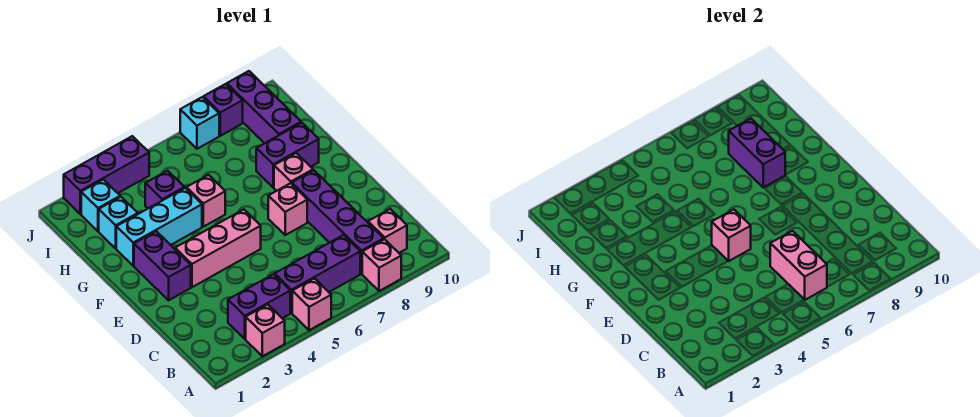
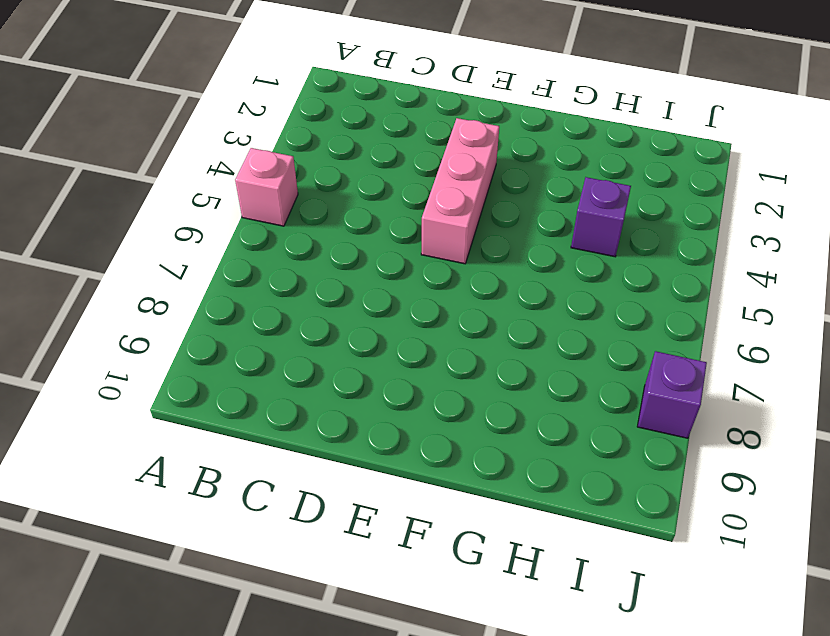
none -> pink 1x1 brick [246,305,285,356]
none -> pink 1x1 brick [362,239,401,291]
none -> purple 1x2 brick [228,274,290,339]

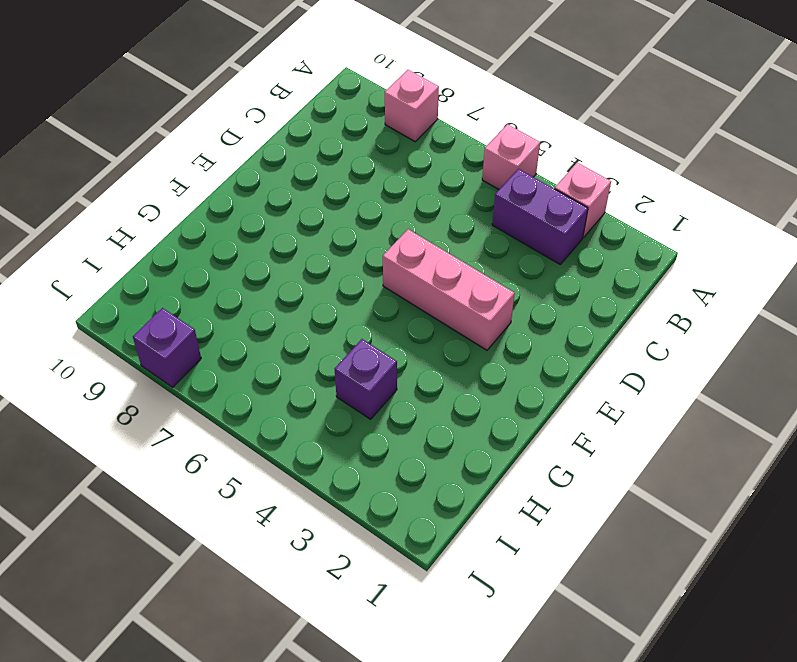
none -> purple 1x3 brick [275,235,360,313]
none -> purple 1x4 brick [292,170,384,274]
none -> pink 1x1 brick [368,209,407,253]

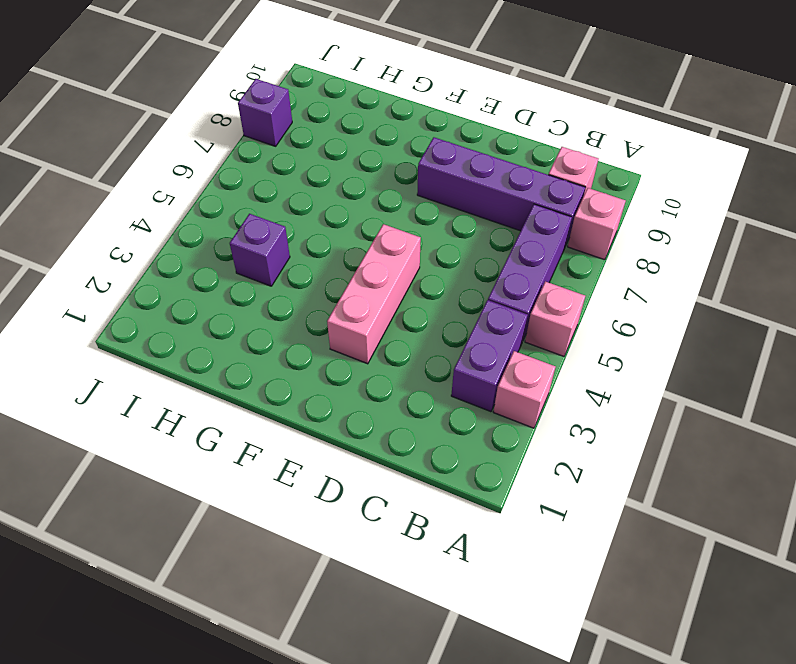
none -> purple 1x2 brick [134,231,191,300]
none -> pink 1x1 brick [268,183,307,235]
none -> pink 1x1 brick [274,153,313,191]

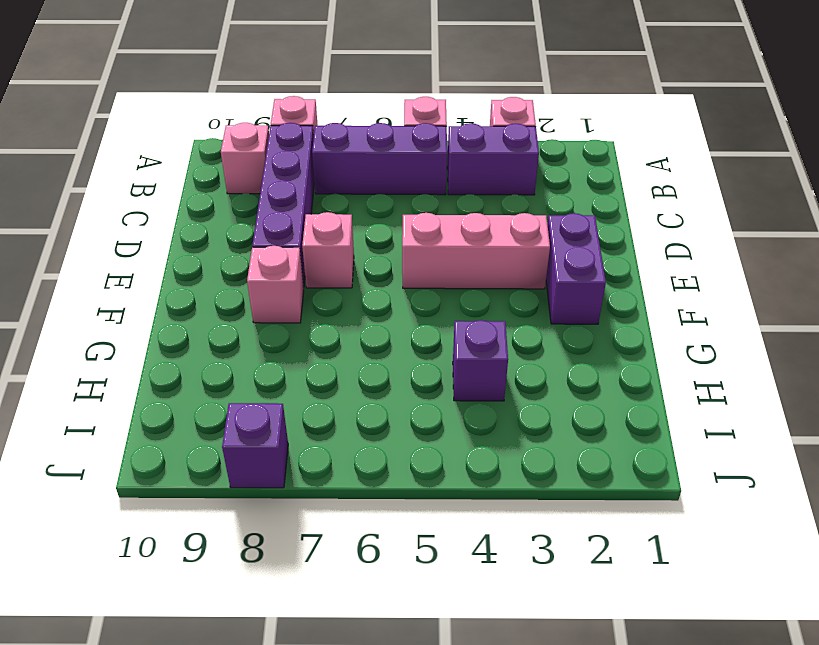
none -> cyan 1x3 brick [116,188,202,266]
none -> pink 1x1 brick [186,175,225,227]
none -> purple 1x2 brick [256,123,319,187]

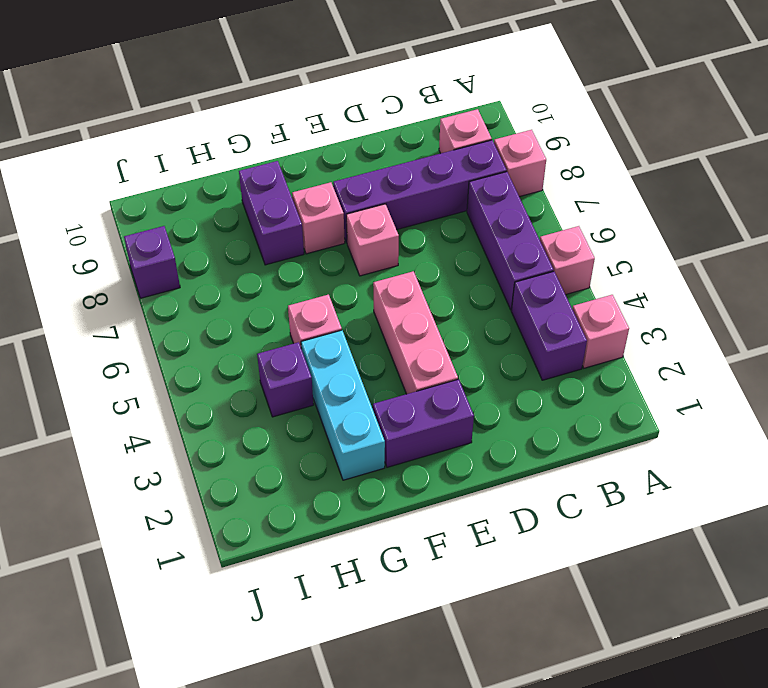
none -> cyan 1x1 brick [99,197,138,248]
none -> purple 1x3 brick [227,71,301,143]
none -> cyan 1x1 brick [81,179,120,231]

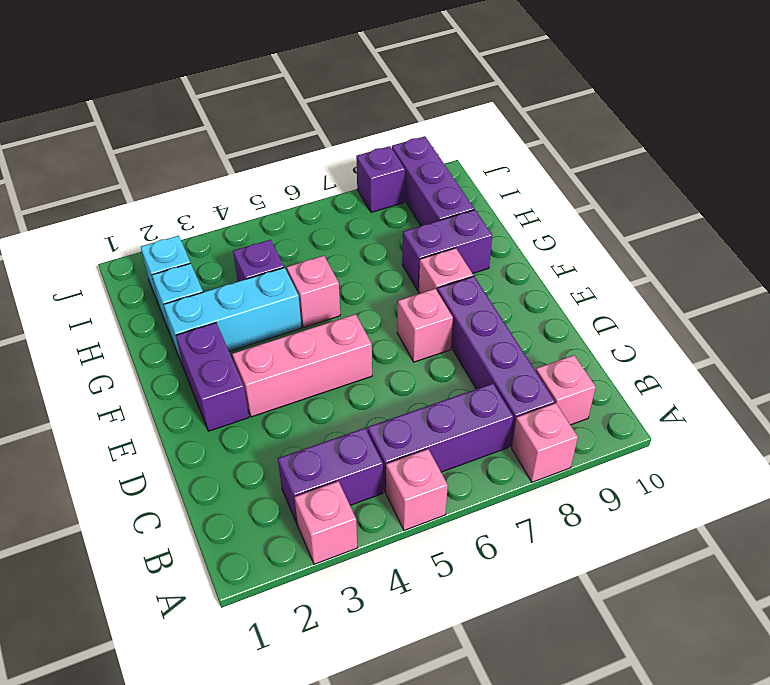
none -> purple 1x3 brick [64,136,149,214]
none -> cyan 1x1 brick [180,97,219,149]
none -> pink 1x2 brick [770,231,827,300]

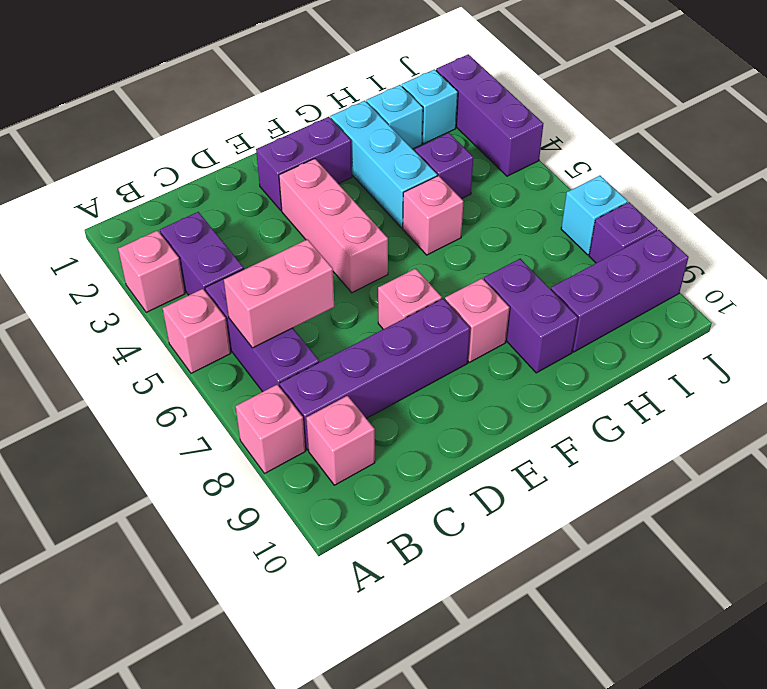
none -> pink 1x1 brick [712,209,751,261]
none -> purple 1x2 brick [729,119,785,187]

